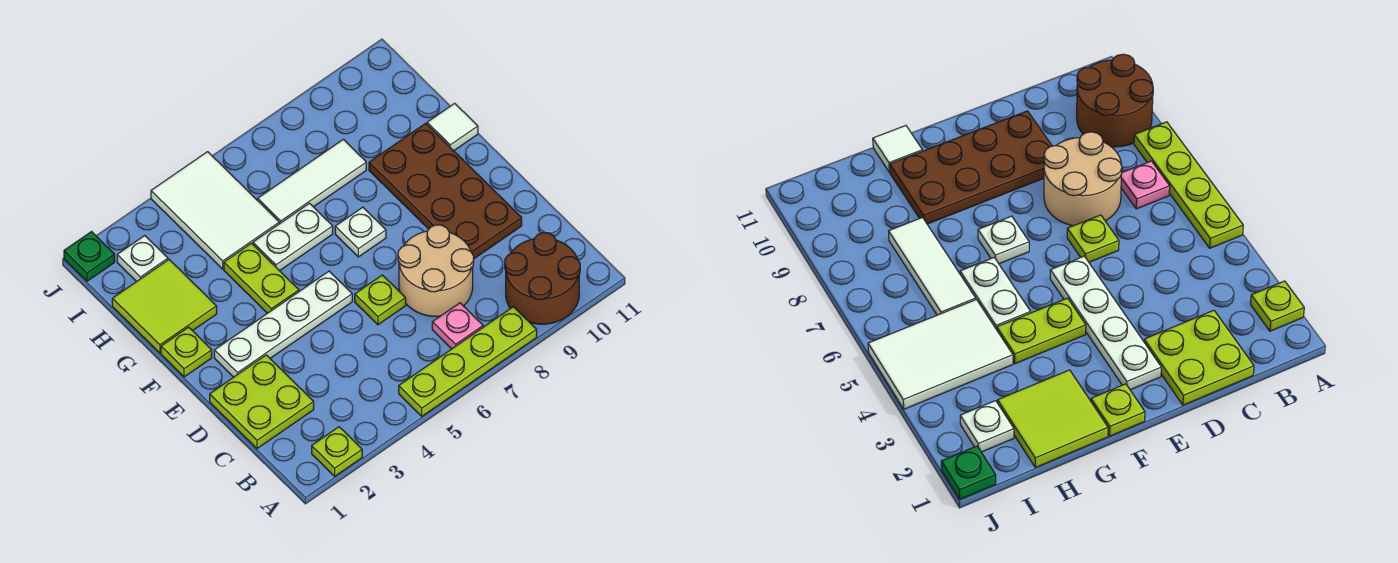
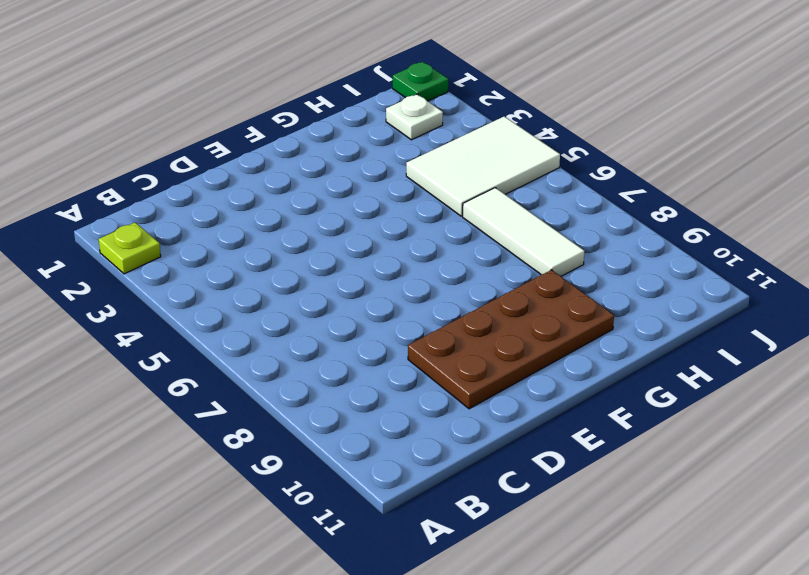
none -> lime 1x4 plate [399,307,537,416]
none -> brown 2x2 round brick [505,233,580,324]
none -> pink 1x1 plate [432,303,483,349]

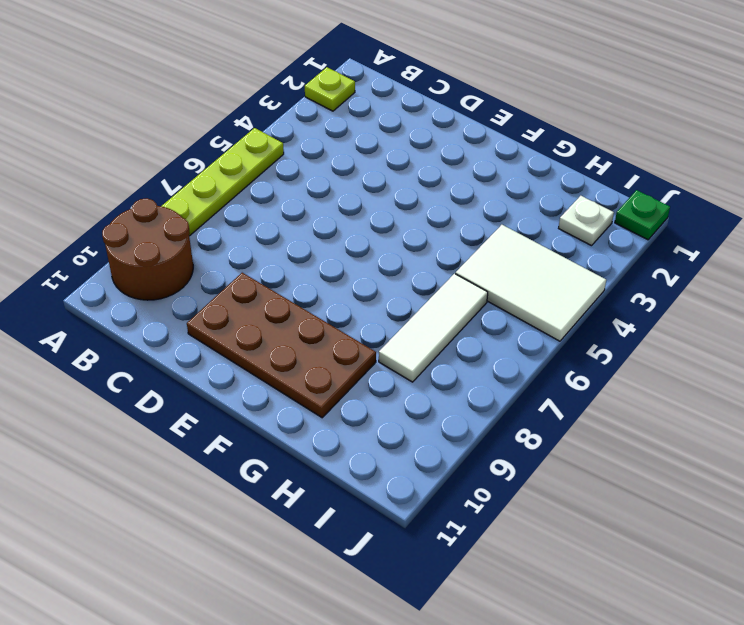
none -> pink 1x1 plate [432,303,483,349]
none -> lime 2x2 plate [210,355,314,449]
none -> tan 2x2 round brick [398,225,474,316]

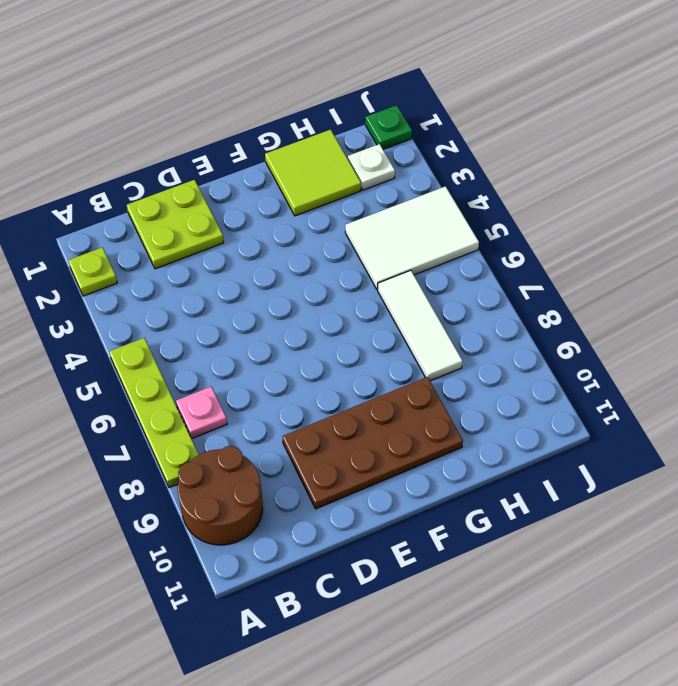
none -> tan 2x2 round brick [398,225,474,316]
none -> lime 1x1 plate [355,275,406,325]
none -> white 1x4 plate [214,271,352,377]

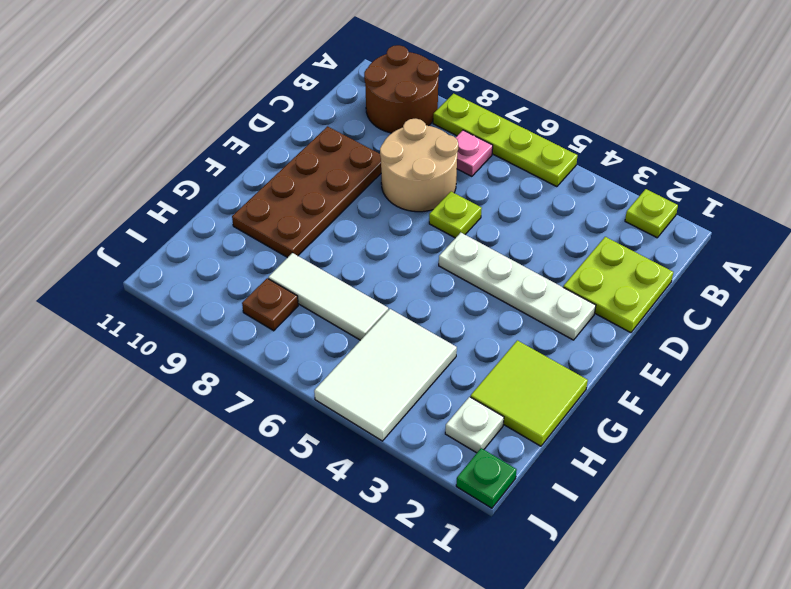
brown 1x1 plate [242,278,298,331] -> none
none -> lime 1x1 plate [161,327,212,377]
none -> lime 1x2 plate [224,243,299,313]
none -> white 1x1 plate [335,207,386,257]

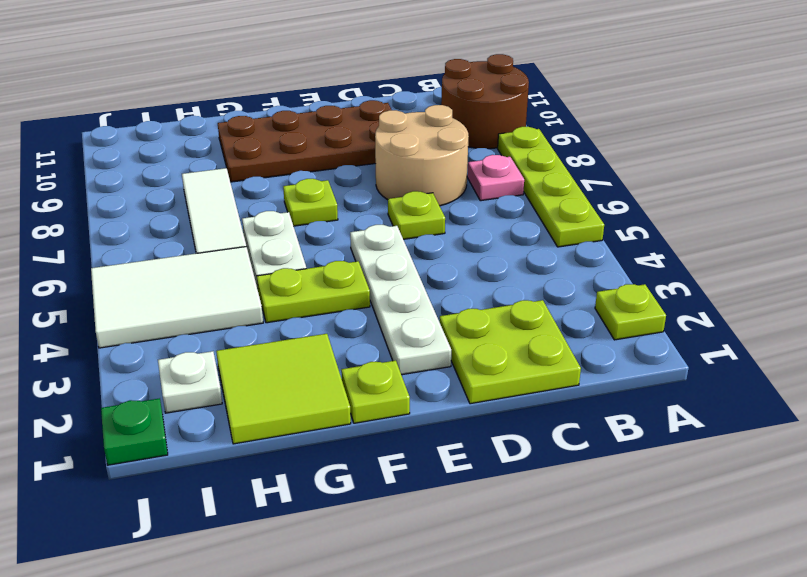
lime 1x1 plate [283,179,338,226] -> white 1x1 plate [335,207,386,257]
none -> white 1x1 tile [427,103,478,151]

